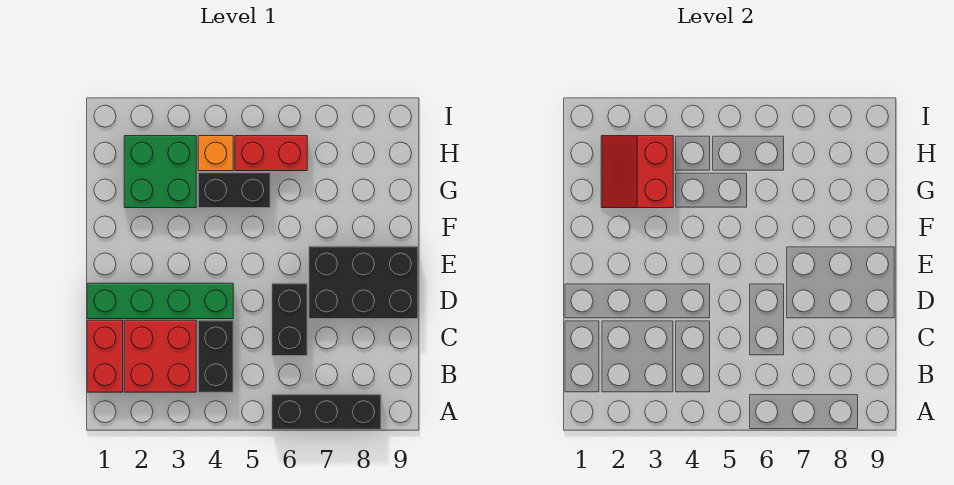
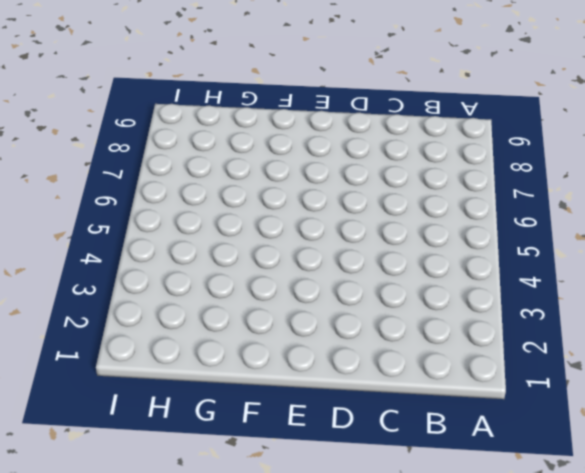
none -> black 1x3 brick [272,394,381,429]
none -> red 1x2 brick [87,320,123,392]
none -> red 2x2 brick [124,320,196,392]

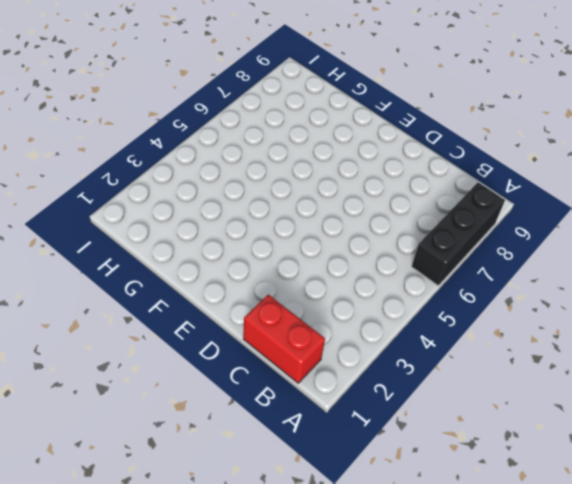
none -> red 2x2 brick [124,320,196,392]
none -> black 1x2 brick [198,320,233,392]
none -> black 1x2 brick [272,283,307,356]

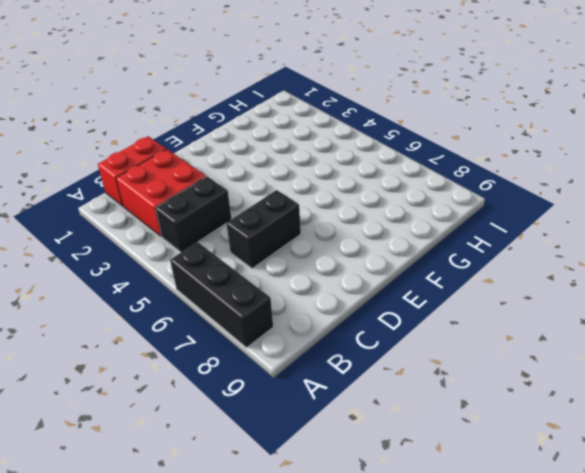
none -> green 1x4 brick [87,283,233,319]
none -> black 2x3 brick [309,246,418,319]
none -> green 2x2 brick [124,136,196,208]

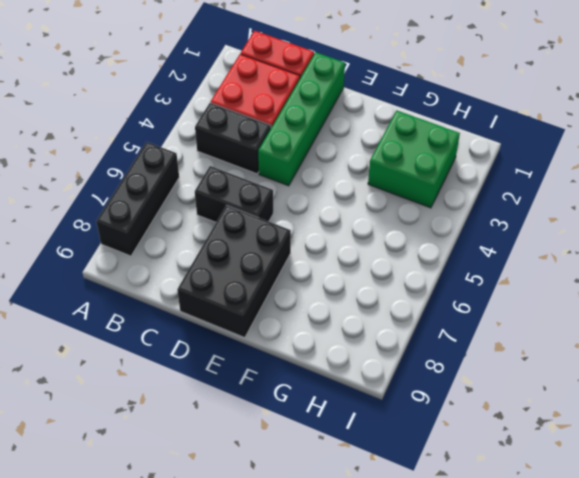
none -> black 1x2 brick [198,173,270,208]
none -> orange 1x1 brick [198,136,233,171]
none -> red 1x2 brick [235,136,307,171]

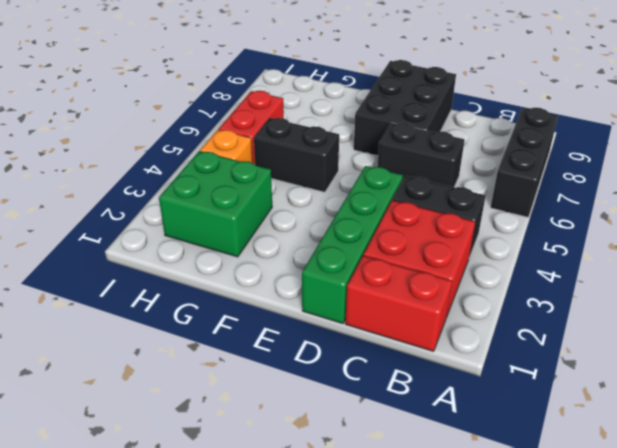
black 1x2 brick [254,118,339,192] -> black 1x2 brick turned to [198,173,270,208]
none -> red 2x2 slope [601,136,673,208]

